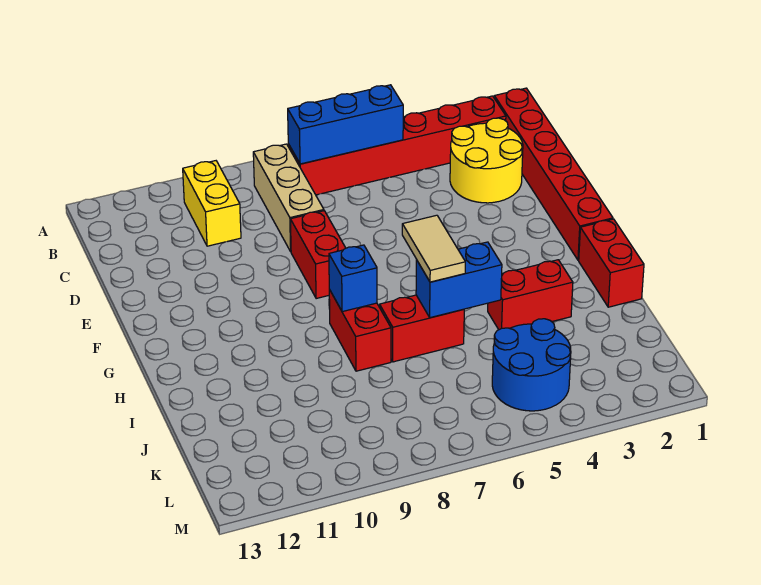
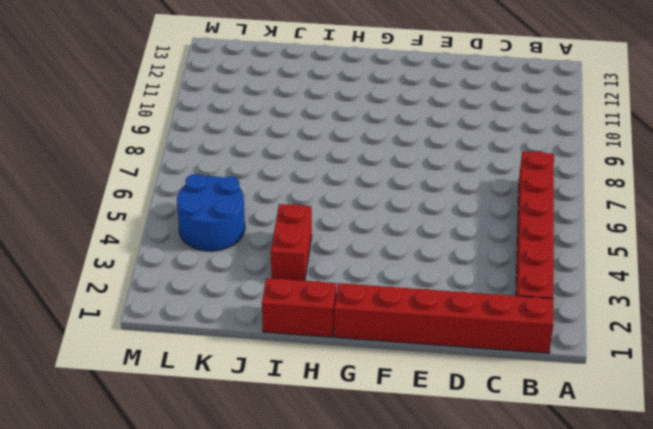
none -> tan 1x3 brick [253,144,324,252]
none -> yellow 1x2 brick [183,161,241,246]
none -> yellow 2x2 round brick [450,118,523,203]

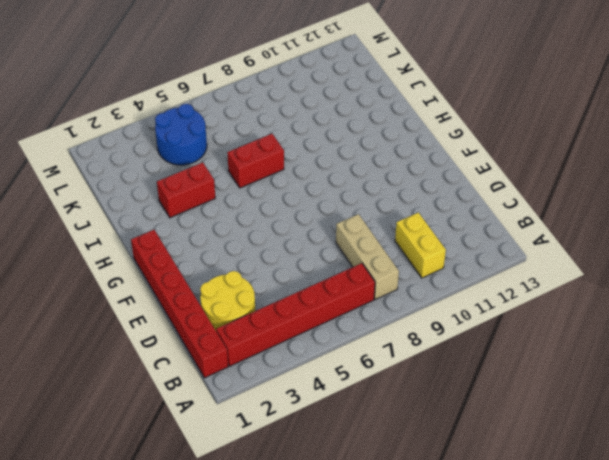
none -> red 1x2 brick [290,211,346,299]
none -> red 1x2 brick [579,219,644,307]
none -> red 1x2 brick [329,290,391,371]

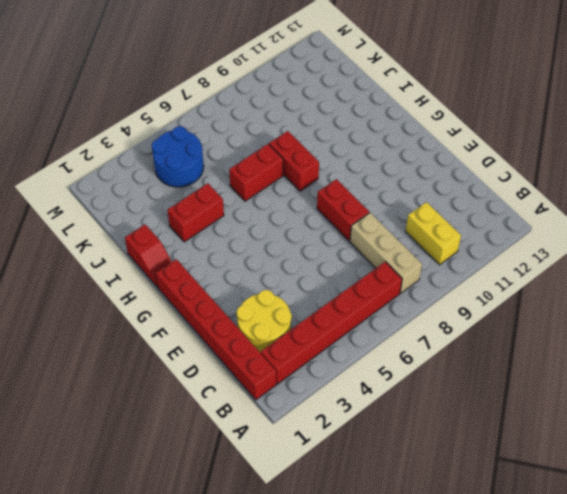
red 1x2 slope [125,224,172,287] -> red 1x2 brick [579,219,644,307]
none -> blue 1x3 brick [288,85,403,164]
none -> blue 1x1 brick [329,245,377,312]
none -> blue 1x2 brick [416,242,502,318]

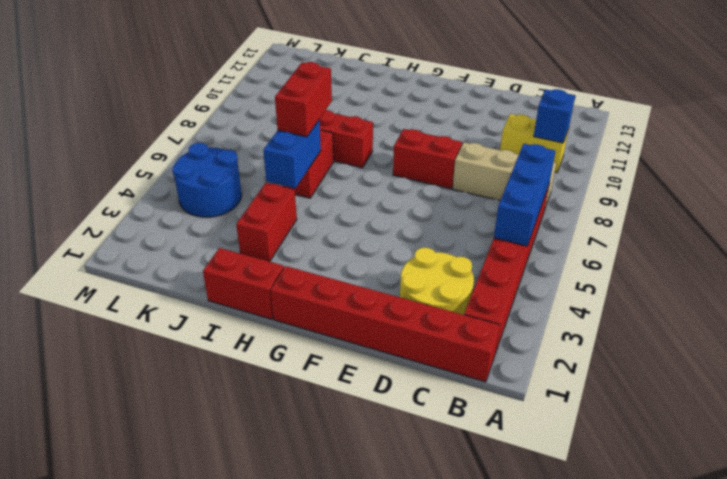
blue 1x1 brick [534,89,575,143] -> blue 1x1 brick moved to [329,245,377,312]
red 1x2 brick [275,62,332,137] -> tan 1x2 tile [402,215,465,282]

